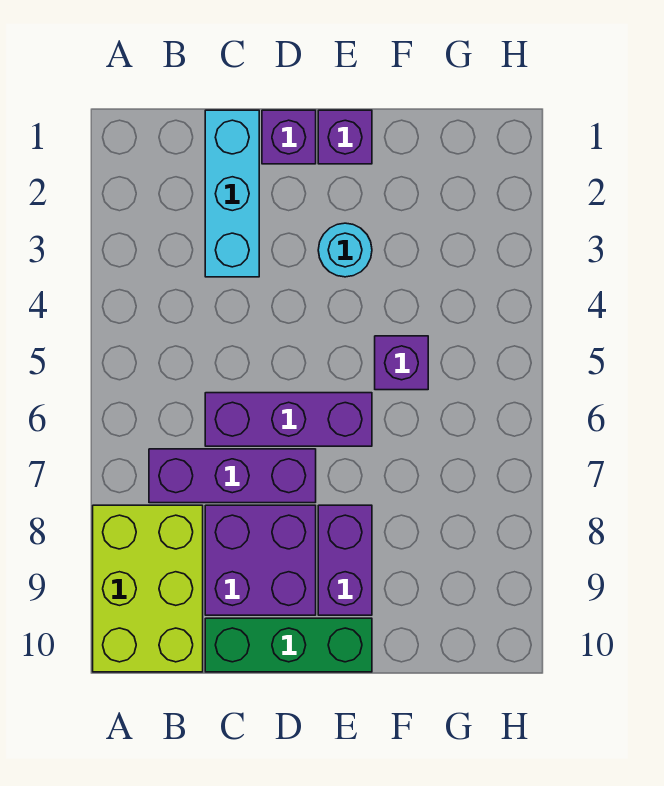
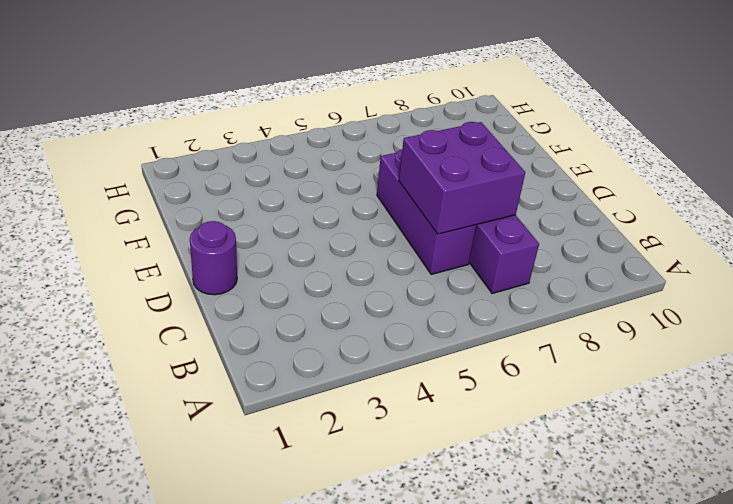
purple 2x2 brick [399,122,525,234] -> purple 2x2 brick moved to [205,505,316,615]
purple 1x1 round brick [190,221,237,295] -> purple 1x1 brick [262,110,316,164]
none -> lime 2x3 brick [93,505,203,672]
none -> cyan 1x3 brick [205,110,259,277]

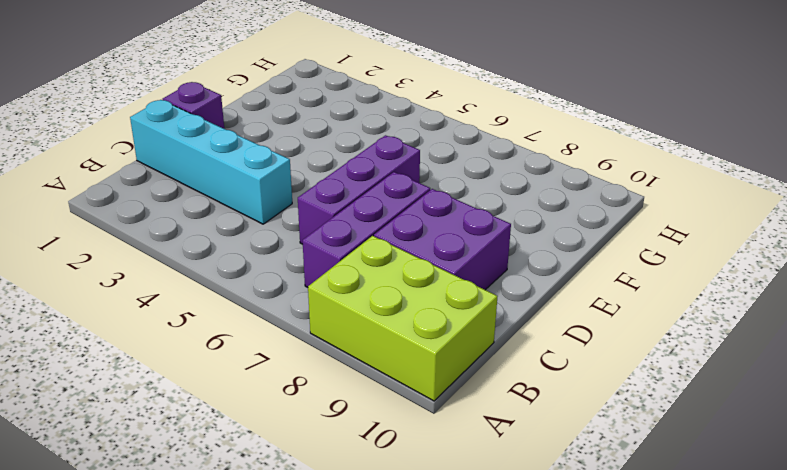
cyan 1x4 brick [130,100,292,224] -> cyan 1x3 brick [205,110,259,277]
none -> green 1x3 brick [205,618,372,672]
none -> purple 1x1 brick [318,110,372,164]

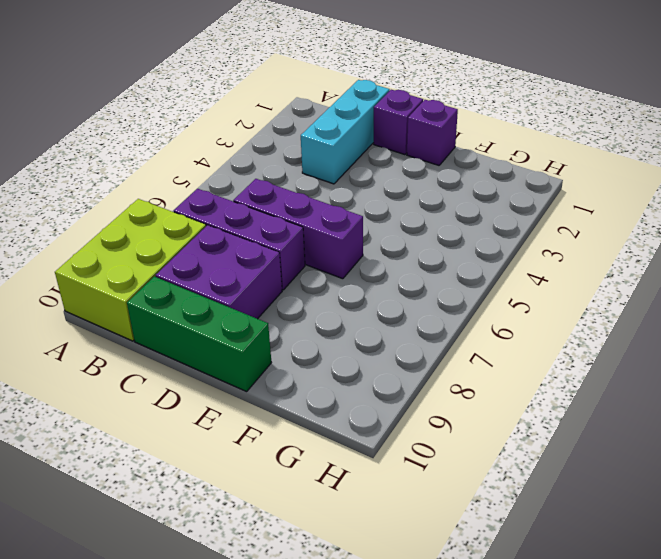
none -> cyan 1x1 round brick [318,223,372,277]
none -> purple 1x2 brick [318,505,372,615]

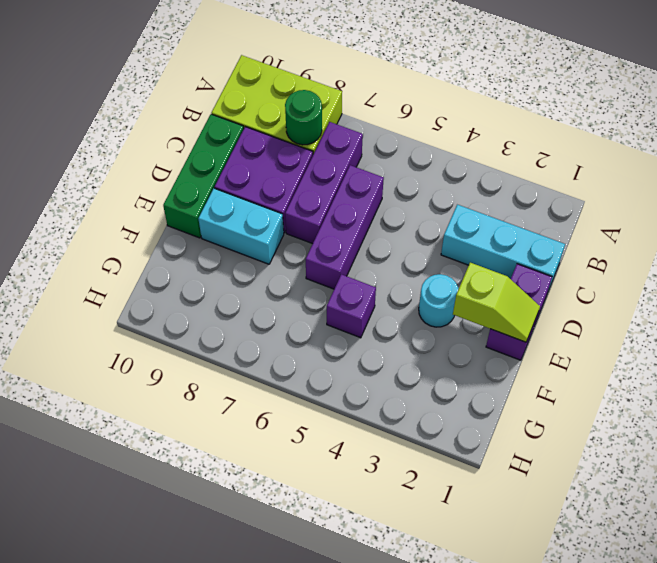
green 1x1 round brick [285,90,322,145] -> none
lime 1x2 slope [453,263,540,342] -> none
cyan 1x2 brick [198,188,284,264] -> purple 1x2 brick [318,505,372,615]

